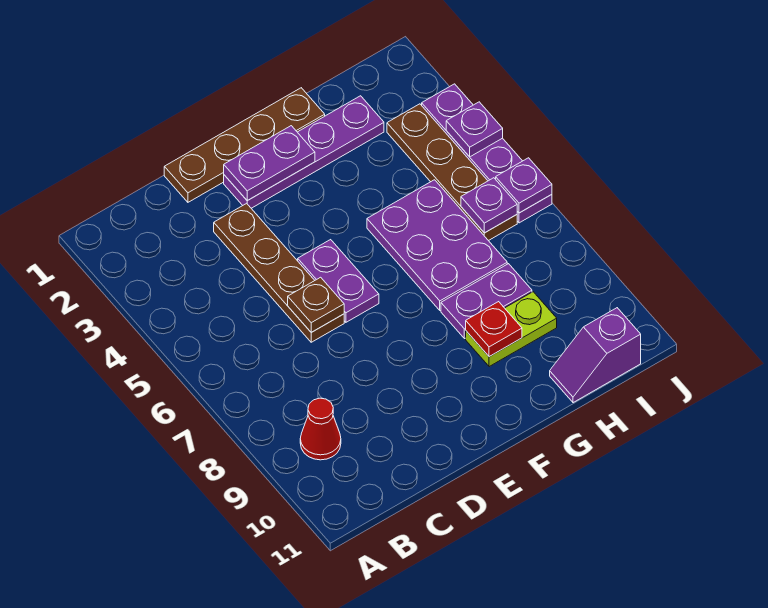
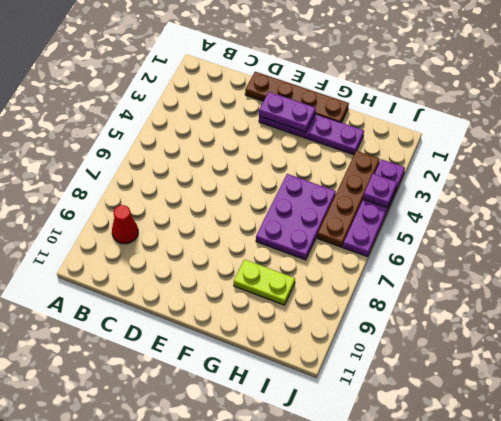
none -> brown 1x4 plate [214,203,344,342]
none -> purple 1x2 plate [298,240,379,322]
none -> purple 1x2 plate [441,264,532,339]

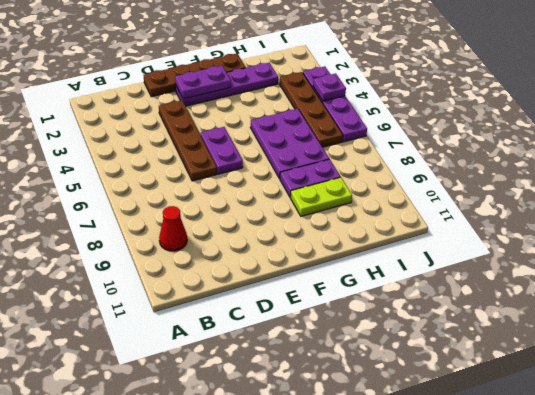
none -> purple 1x2 slope [550,308,641,403]
none -> brown 1x1 plate [288,277,344,332]
none -> red 1x1 plate [466,302,522,357]

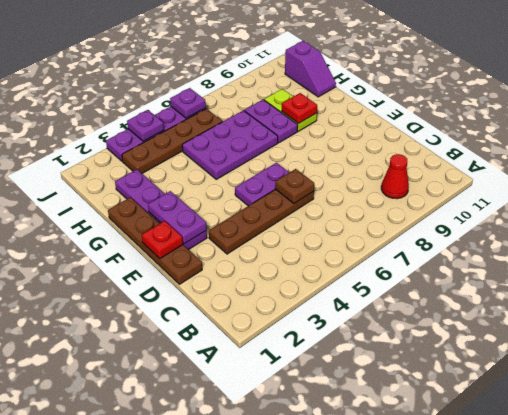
red 1x1 plate [142,221,183,258] -> none
none -> purple 1x1 plate [461,178,517,233]

